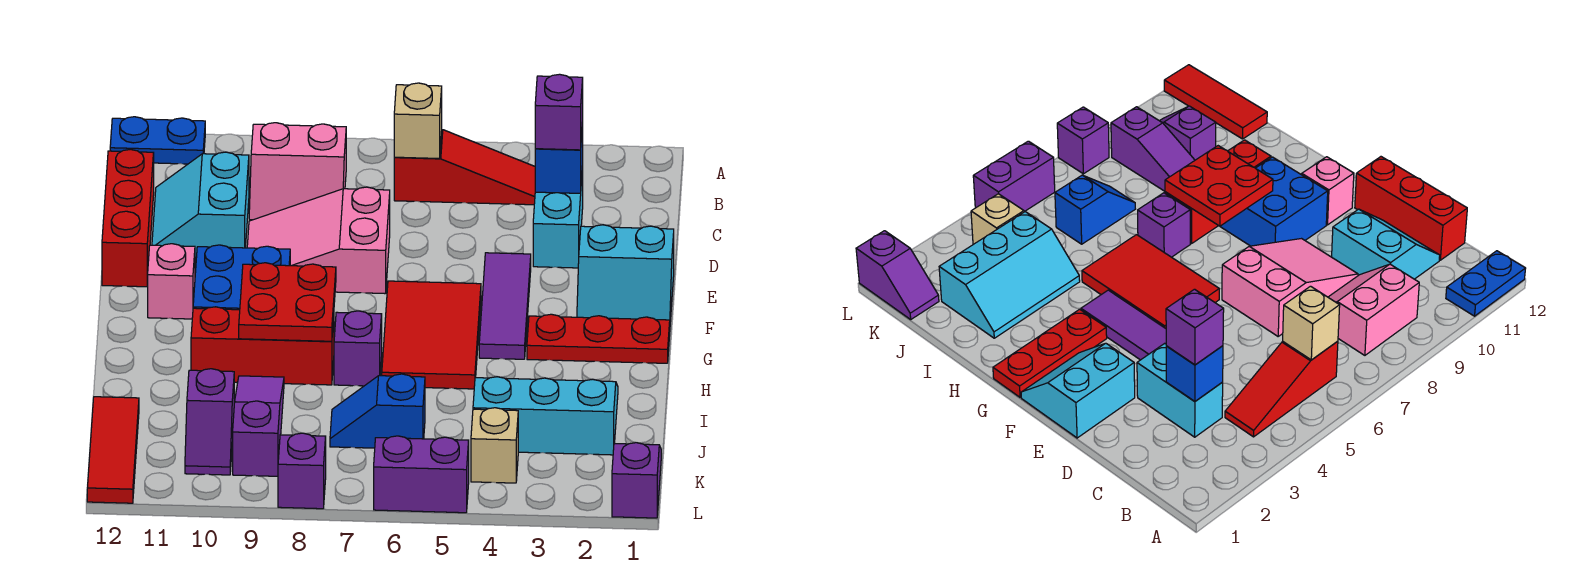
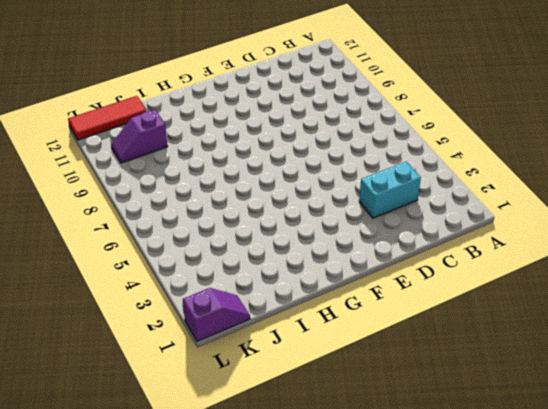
none -> blue 1x2 plate [110,117,205,164]
none -> red 1x3 slope [394,130,535,205]
none -> pink 2x2 slope [249,123,346,221]

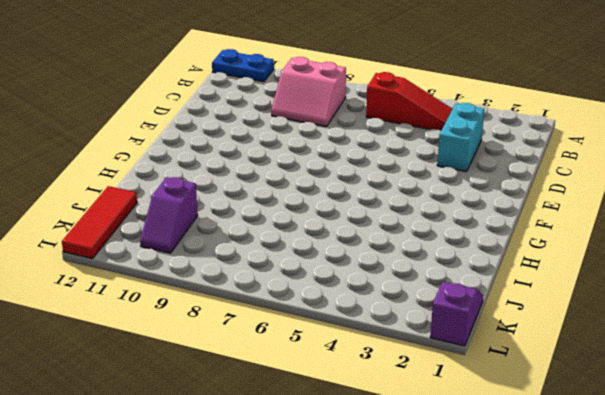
none -> cyan 2x2 slope [152,152,249,257]
none -> red 1x3 brick [102,149,154,287]
none -> pink 2x3 slope [247,187,390,294]

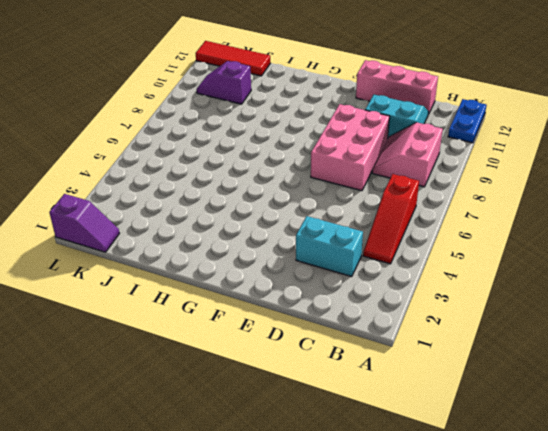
pink 1x3 brick [356,60,438,114] -> red 1x3 brick [102,149,154,287]
pink 2x3 brick [311,104,390,191] -> pink 2x3 slope [247,187,390,294]
none -> cyan 2x2 slope [577,225,674,322]
none -> purple 1x3 tile [479,253,531,359]
none -> red 2x3 tile [382,281,481,389]

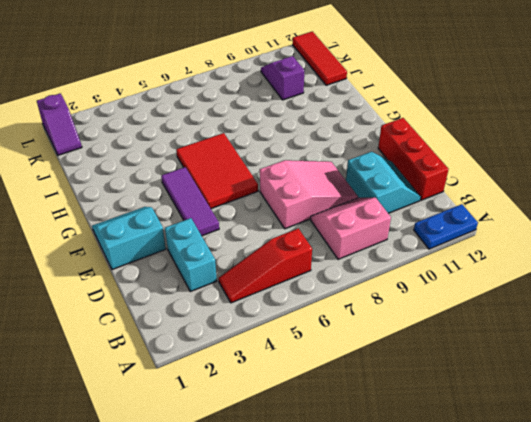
none -> blue 2x2 brick [193,245,290,310]
none -> pink 1x1 brick [148,244,195,319]
none -> red 1x3 plate [527,314,670,363]

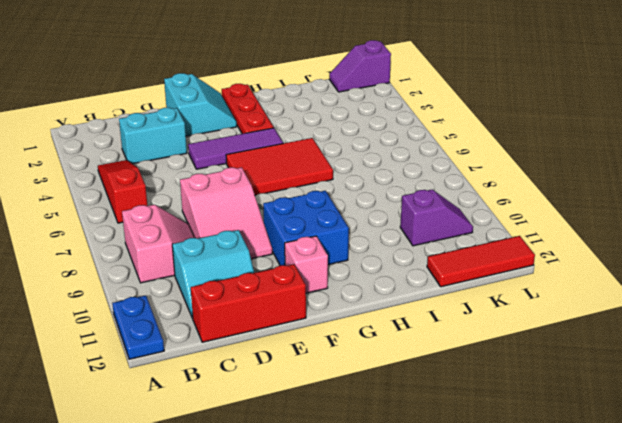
none -> purple 1x1 brick [334,311,382,386]
none -> red 1x3 brick [191,307,334,385]
none -> cyan 2x3 slope [473,377,618,455]

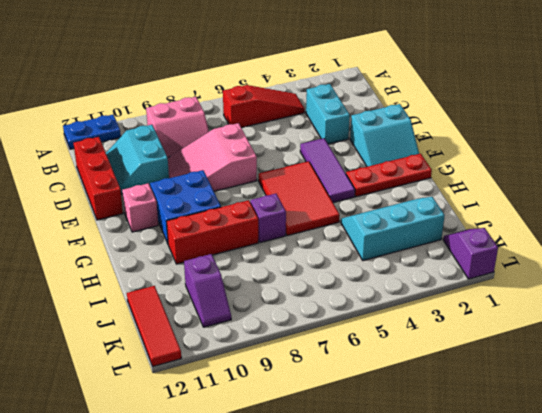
none -> purple 1x3 slope [233,376,284,476]
none -> blue 1x2 slope [330,374,425,448]
none -> tan 1x1 brick [471,408,518,483]

